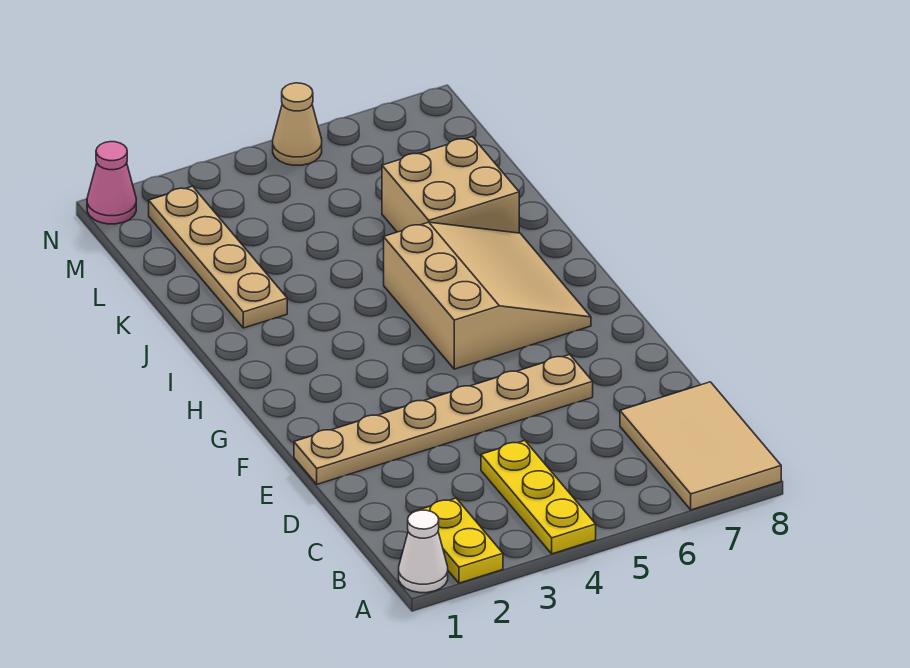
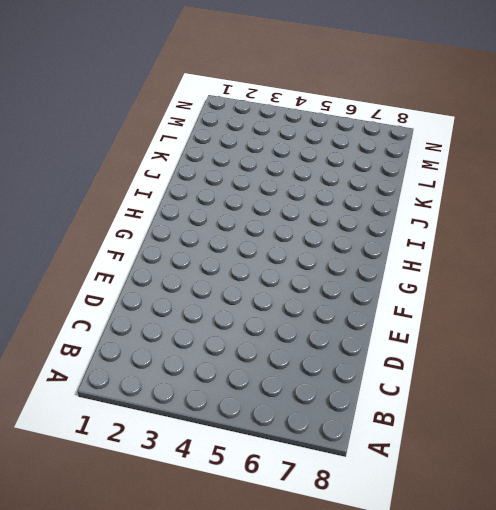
none -> white 1x1 cone [399,510,448,593]
none -> yellow 1x2 plate [412,498,503,583]

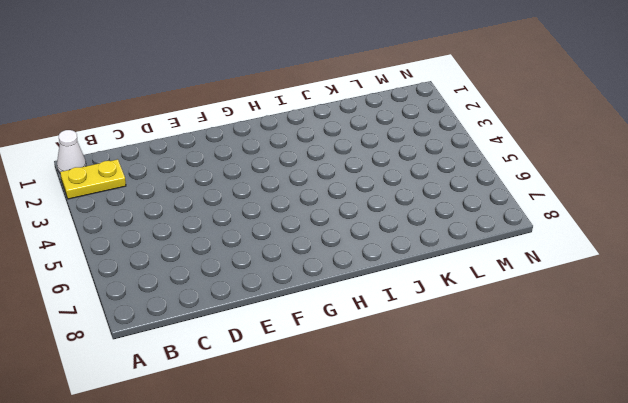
none -> yellow 1x3 plate [481,441,596,554]
none -> tan 2x3 tile [620,382,781,510]

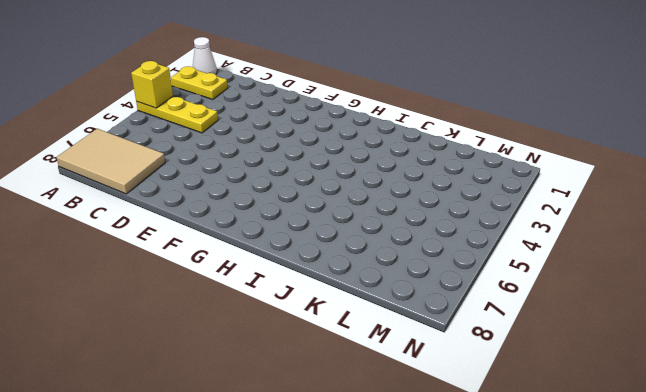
yellow 1x1 brick [131,61,173,108] -> none
none -> tan 1x6 plate [294,355,593,484]
none -> tan 3x3 slope [384,222,591,369]

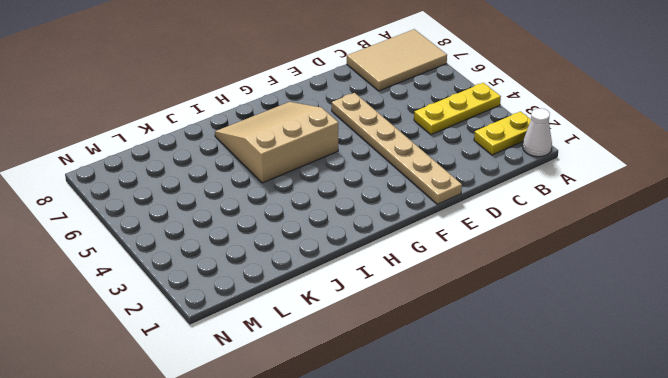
none -> tan 1x4 plate [149,186,287,328]
none -> tan 2x2 brick [382,137,519,233]

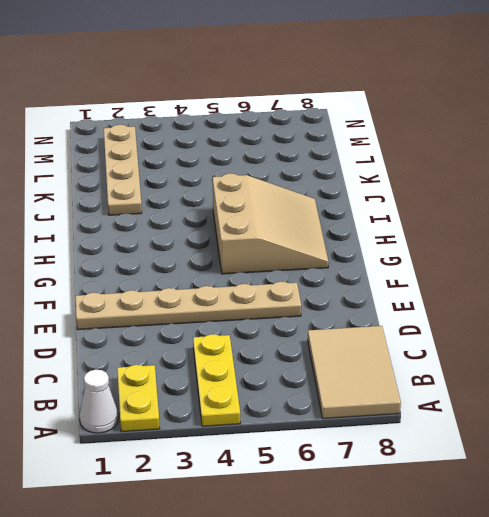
none -> tan 2x2 brick [382,137,519,233]
none -> pink 1x1 cone [87,142,136,224]

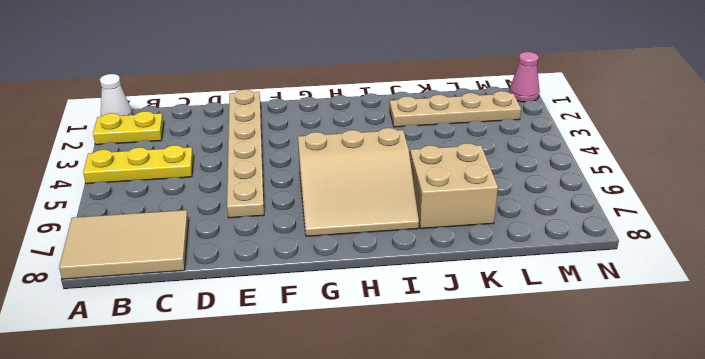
none -> tan 1x1 cone [273,83,322,165]

